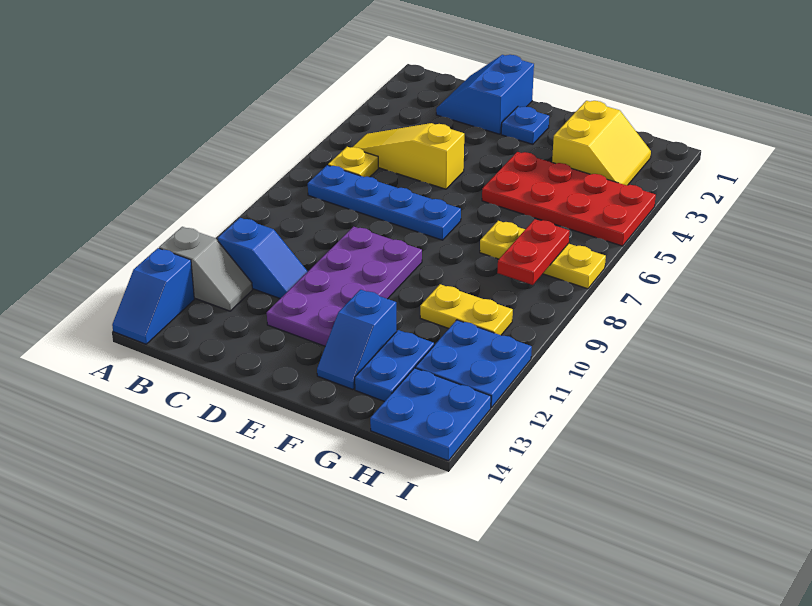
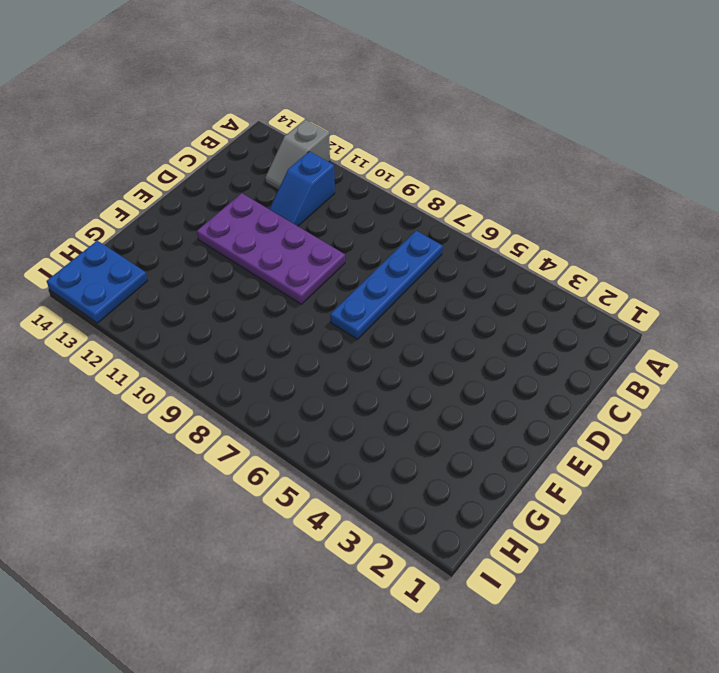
none -> blue 1x2 slope [112,248,194,344]
none -> yellow 1x3 slope [353,123,464,189]
none -> yellow 1x1 plate [328,147,378,177]

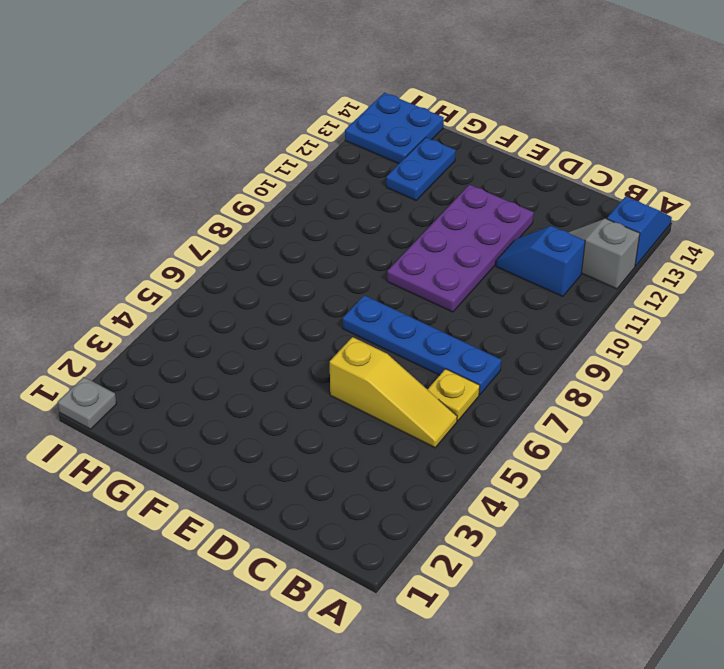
grey 1x1 plate [58,377,116,429] -> none
none -> blue 2x2 slope [436,55,534,134]
none -> blue 1x1 plate [501,106,549,144]
none -> red 2x4 plate [482,152,656,246]

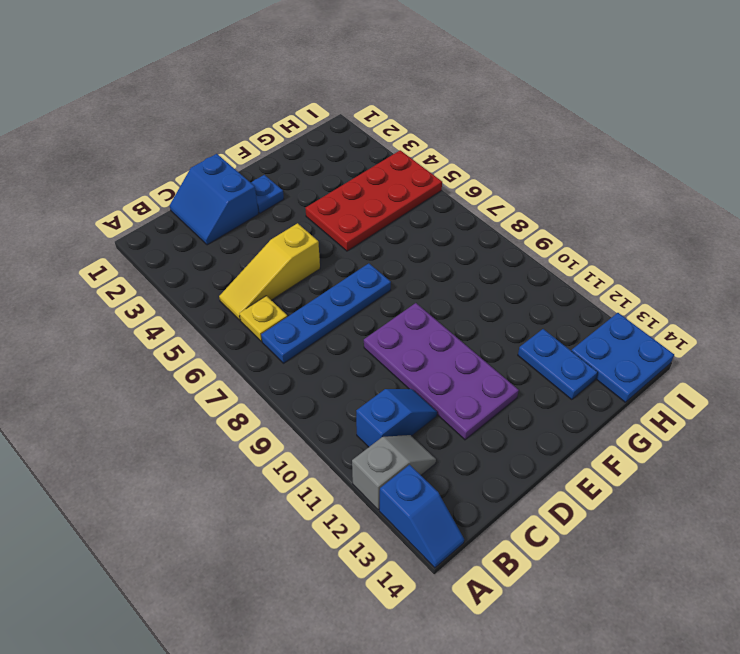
none -> blue 1x2 slope [317,290,396,390]
none -> yellow 2x2 slope [552,101,651,185]
none -> yellow 1x3 plate [480,221,606,289]

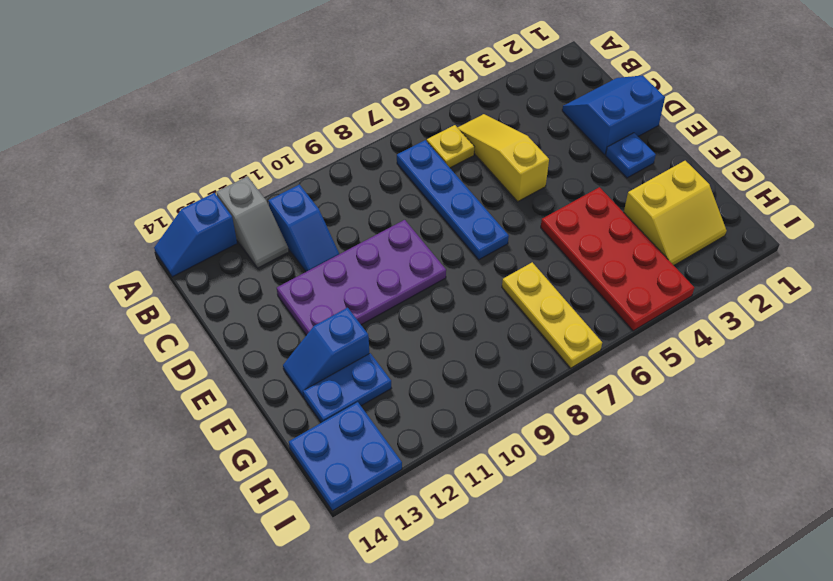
none -> yellow 1x2 plate [420,284,513,335]
none -> blue 2x2 plate [415,320,532,408]
none -> red 1x2 plate [497,219,569,285]

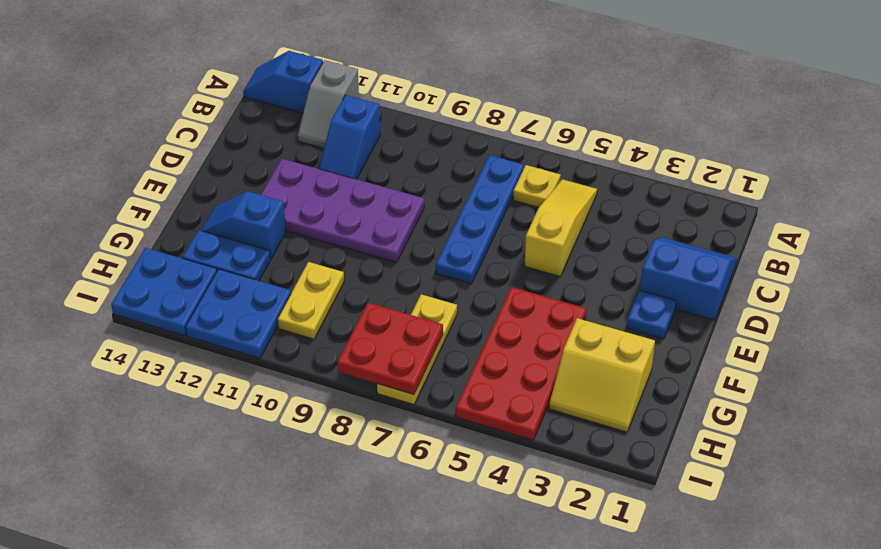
red 2x2 plate [337,303,443,395] -> red 1x2 plate [497,219,569,285]

